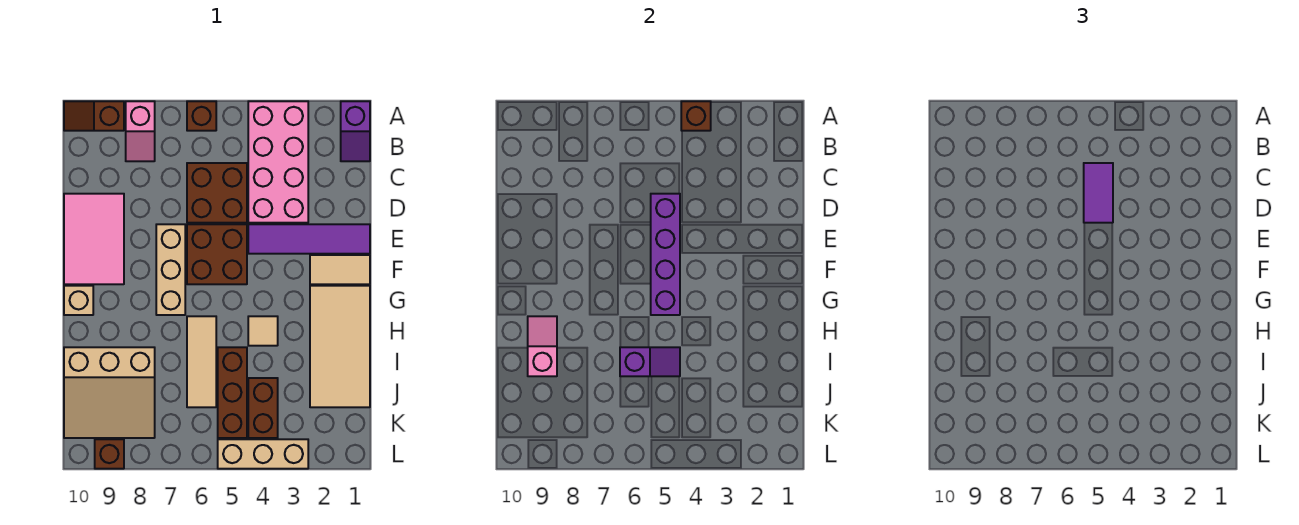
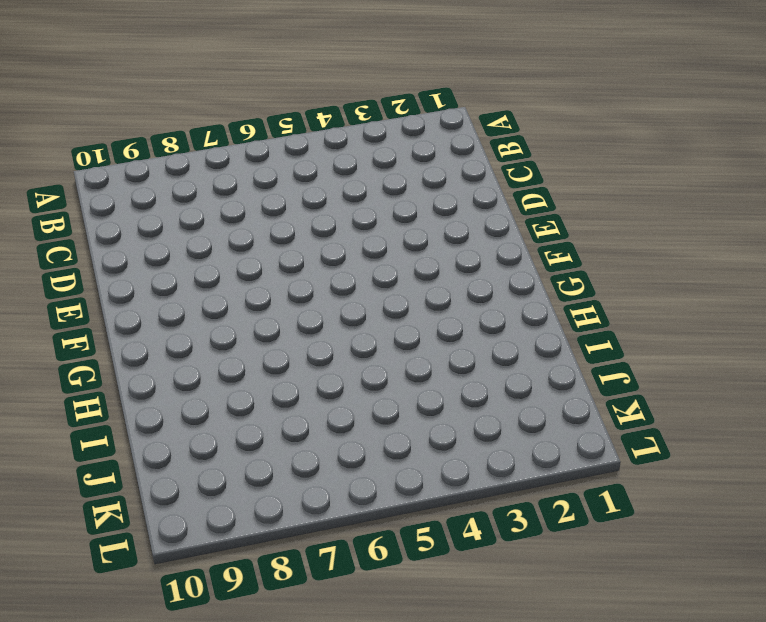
none -> purple 1x2 slope [341,101,370,161]
none -> pink 2x4 brick [248,101,308,223]
none -> brown 1x1 brick [187,101,216,131]

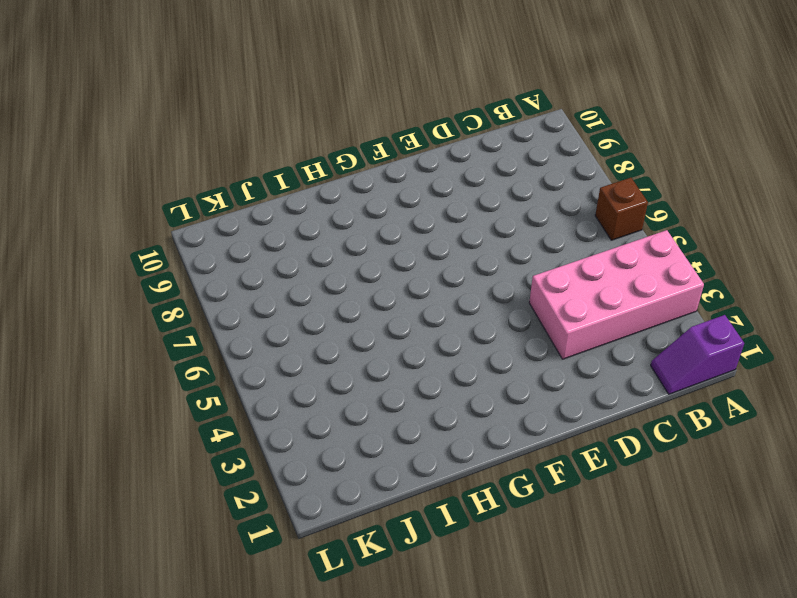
none -> pink 1x2 slope [126,101,155,161]
none -> brown 1x2 slope [64,101,124,131]
none -> brown 2x2 brick [187,163,247,223]

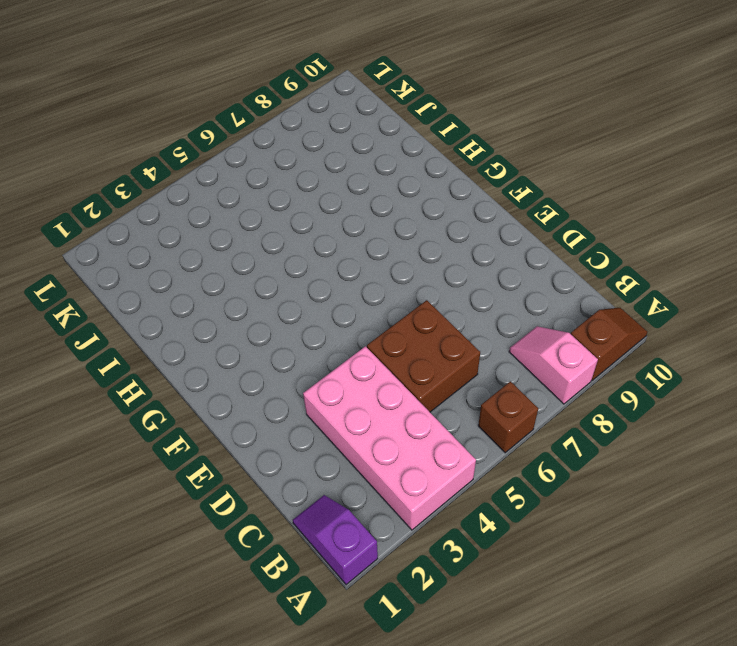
none -> pink 2x3 tile [64,194,124,284]
none -> purple 1x4 tile [248,224,370,254]
none -> brown 2x2 brick [187,224,247,284]

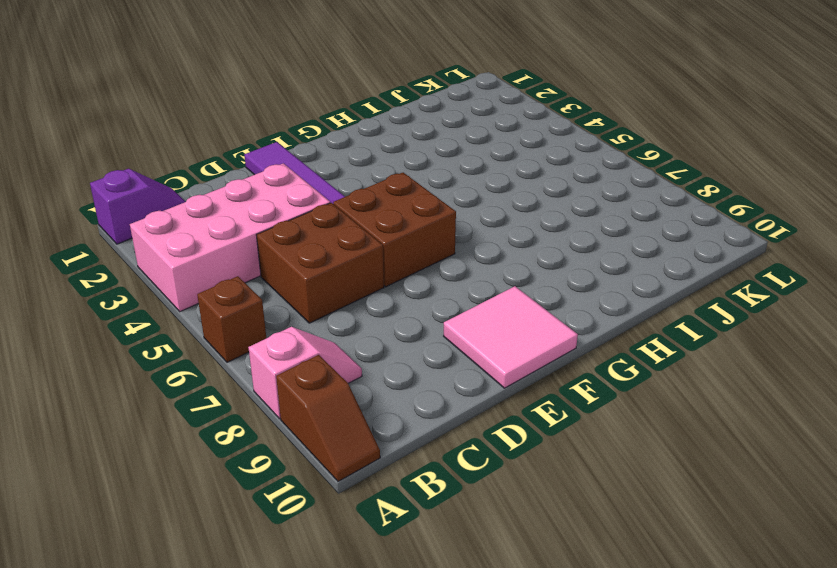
pink 2x2 tile [444,286,578,388] -> pink 2x3 tile [64,194,124,284]
none -> tan 1x3 brick [156,224,185,315]
none -> tan 1x2 tile [310,255,370,284]
none -> tan 2x4 tile [310,286,370,407]

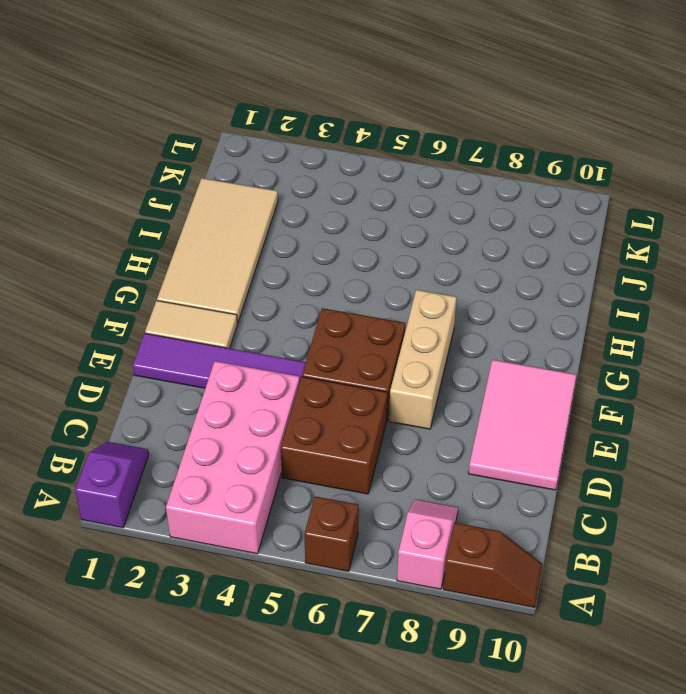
none -> tan 1x1 brick [64,286,93,315]
none -> tan 1x1 tile [248,316,278,346]
none -> tan 1x3 tile [187,316,216,407]

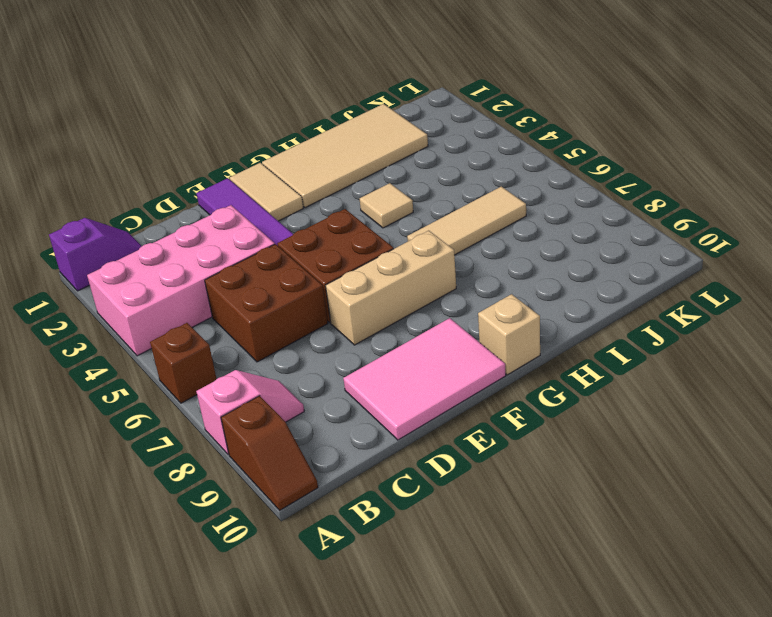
none -> brown 1x3 brick [218,347,247,438]
none -> tan 3x3 slope [64,347,155,438]
none -> brown 1x2 brick [248,378,278,438]

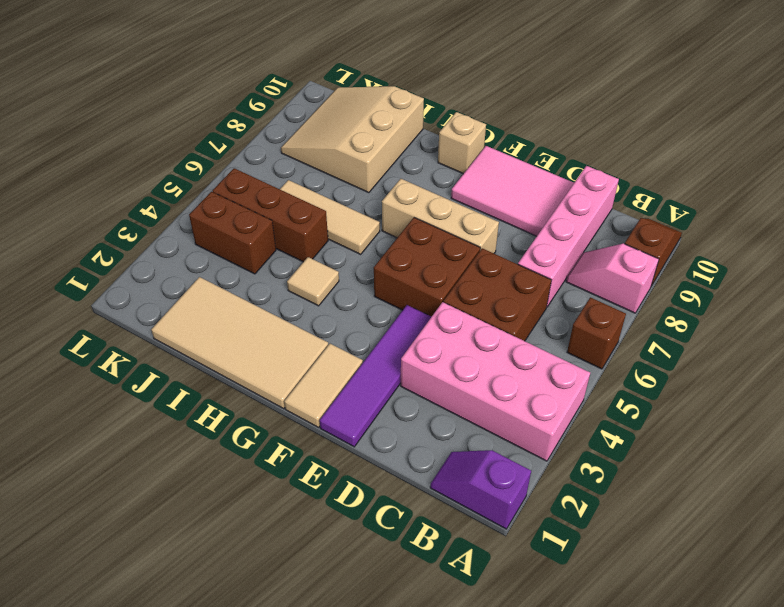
pink 1x4 brick [518,166,619,307] -> none
none -> tan 1x3 brick [218,439,308,469]
none -> brown 1x1 brick [95,439,124,469]
none -> brown 1x1 brick [681,101,711,131]

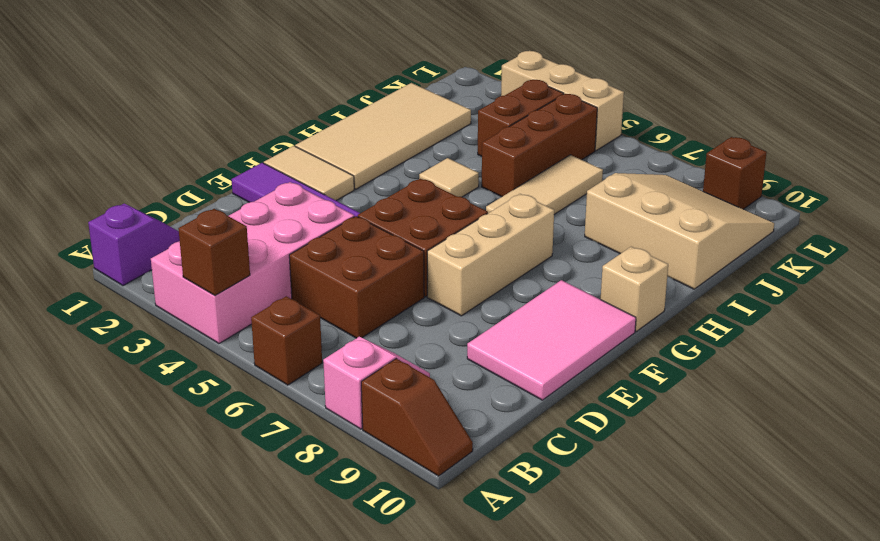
none -> purple 1x4 brick [651,194,680,315]
none -> pink 1x2 slope [528,316,557,376]
none -> purple 1x2 slope [620,347,680,376]

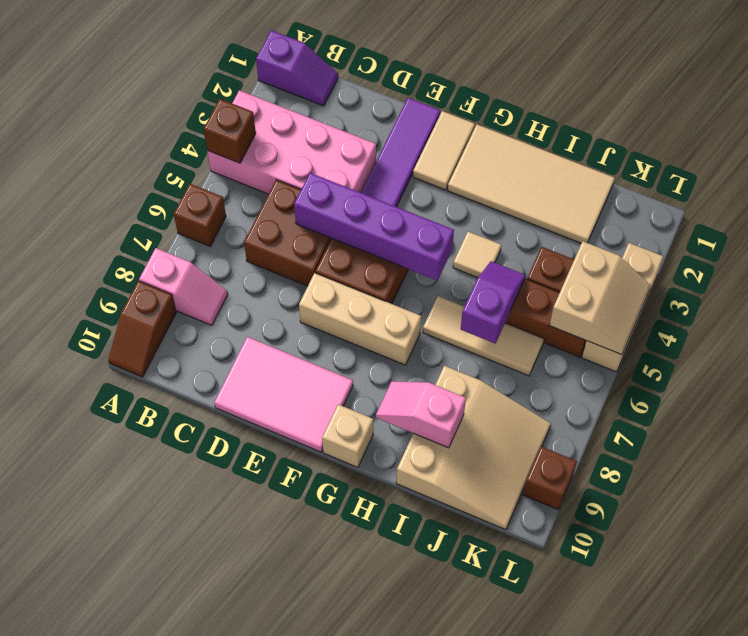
tan 2x2 slope [550,241,651,355] -> none
none -> purple 1x2 tile [1084,163,1113,223]

